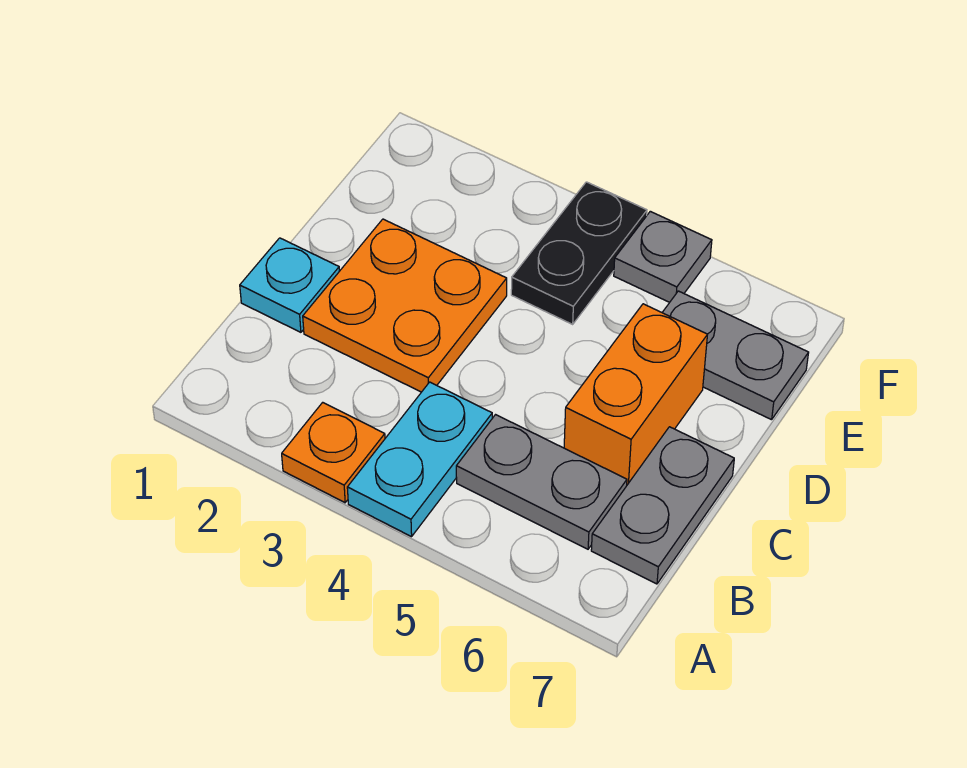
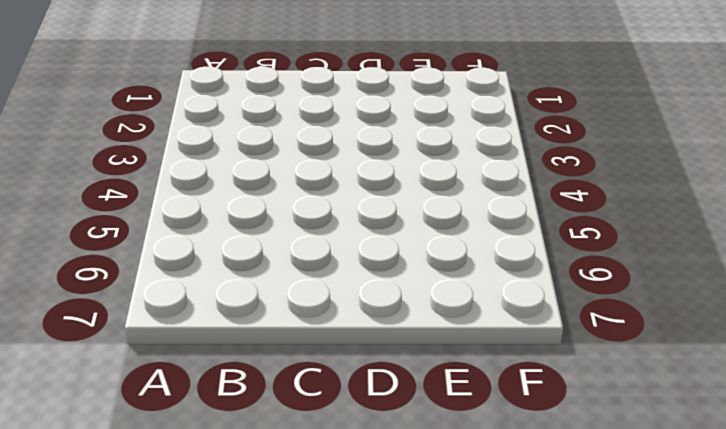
none -> orange 1x1 plate [282,402,385,502]
none -> cyan 1x2 plate [347,382,492,537]

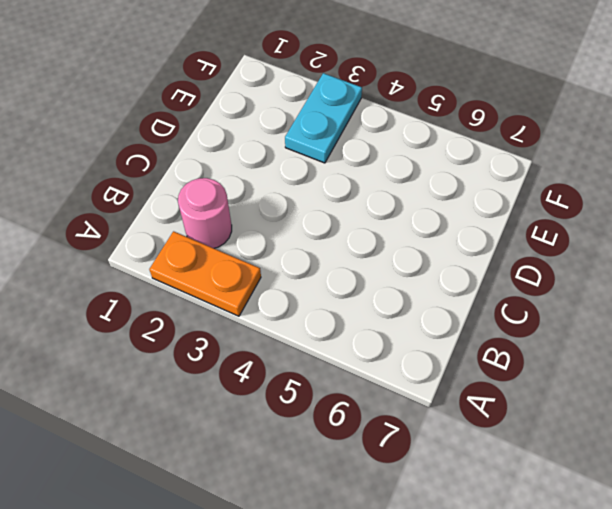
orange 1x2 plate [149,231,261,316] -> orange 1x1 plate [282,402,385,502]
pink 1x1 round brick [178,178,232,248] -> none
cyan 1x2 plate [285,73,362,163] -> cyan 1x2 plate moved to [347,382,492,537]
none -> grey 1x2 plate [456,415,627,549]
none -> grey 1x2 plate [591,427,734,584]

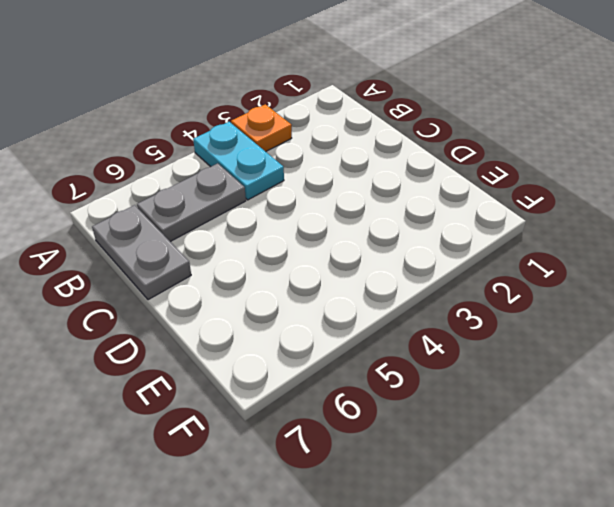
none -> cyan 1x1 plate [240,238,339,332]
none -> orange 2x2 plate [303,219,507,392]

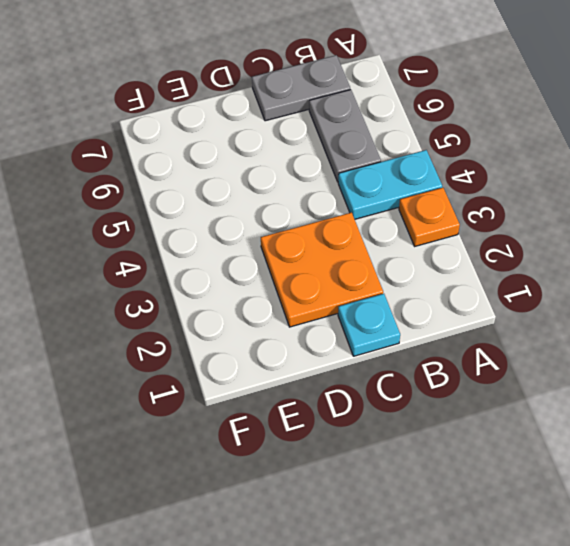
none -> orange 1x2 brick [564,304,707,485]
none -> black 1x2 plate [511,182,647,324]

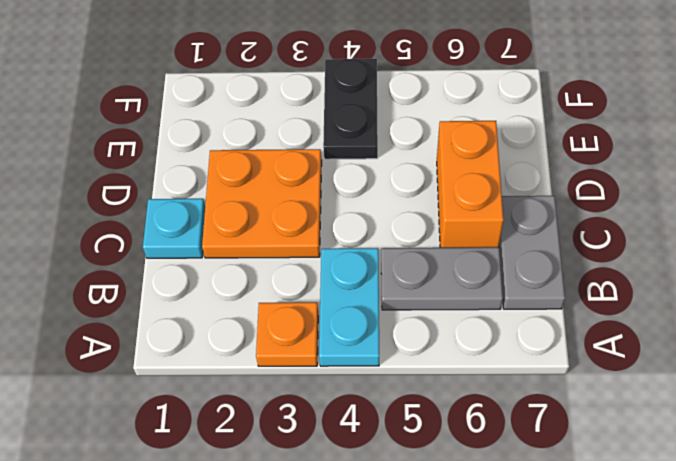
none -> grey 1x2 plate [662,291,809,420]
none -> grey 1x1 plate [614,211,712,302]

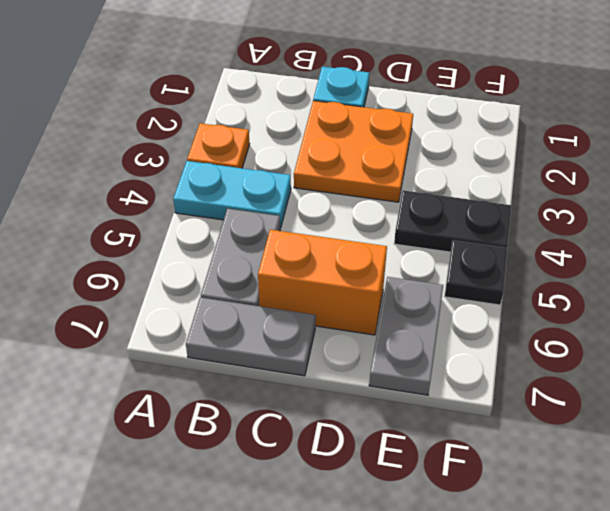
black 1x1 plate [444,240,508,305] -> grey 1x1 plate [614,211,712,302]

